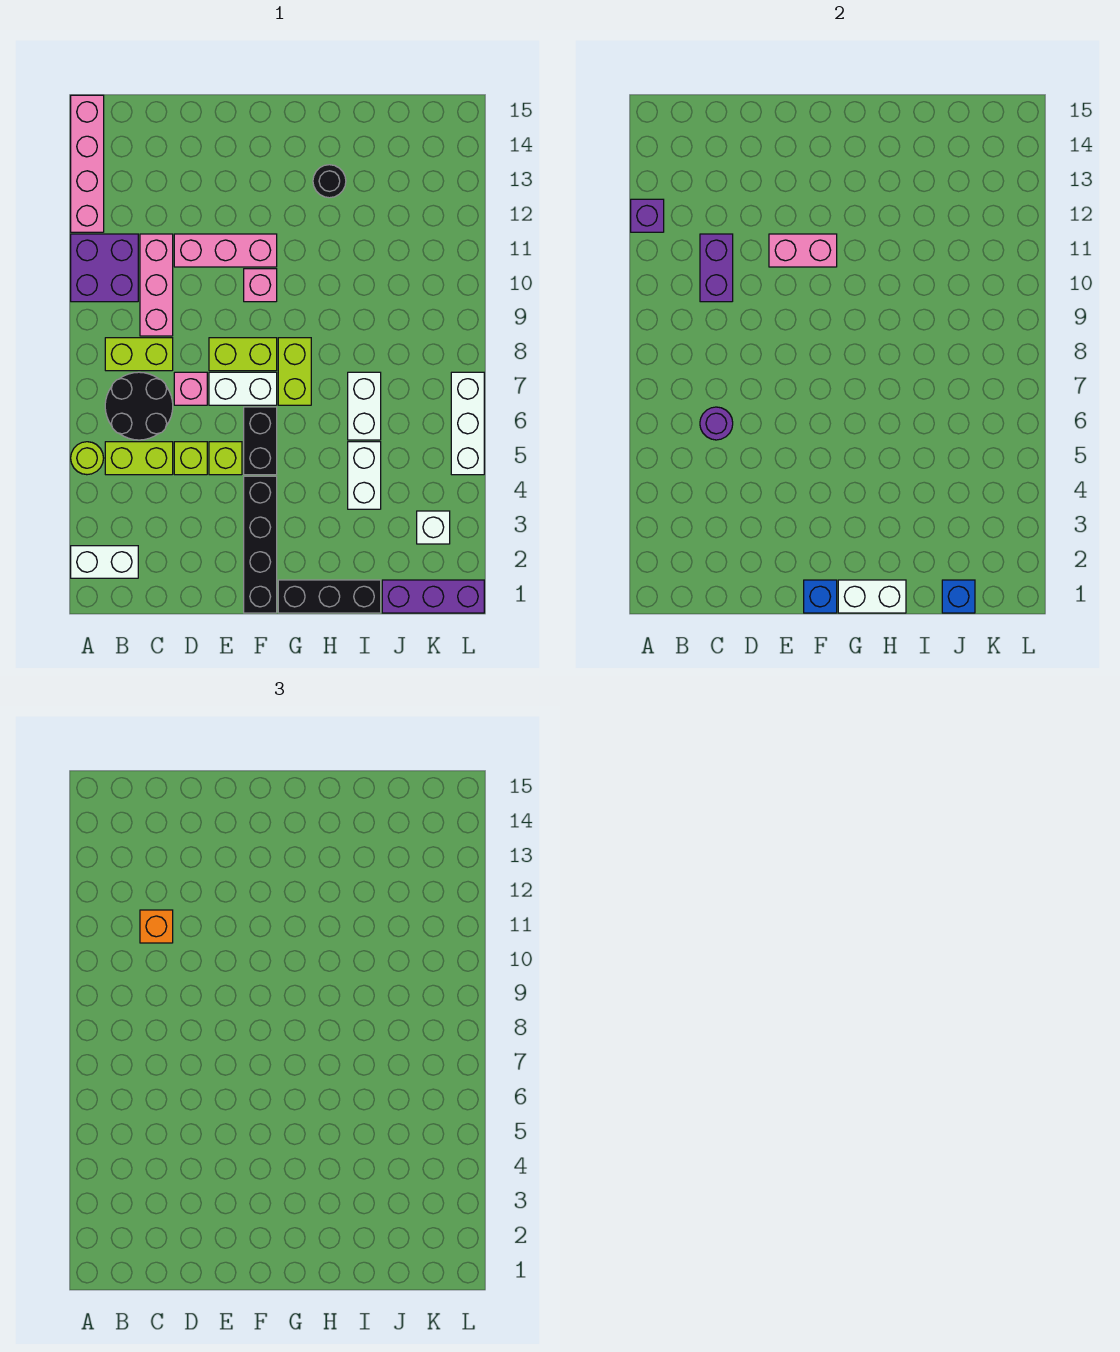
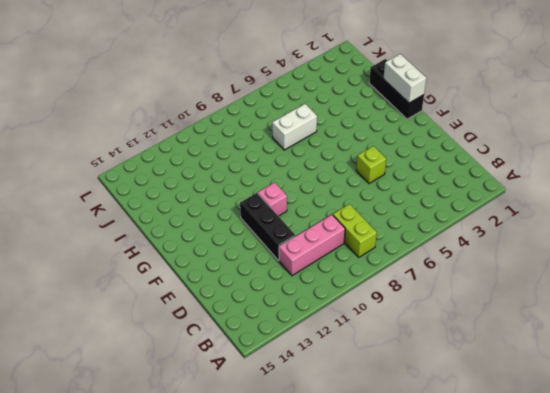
black 1x3 brick [240,193,296,260] -> pink 1x3 brick [174,234,277,267]
none -> white 1x2 brick [71,546,138,578]
none -> lime 1x1 round brick [71,442,104,475]
none -> purple 2x2 brick [71,234,138,302]
none -> pink 1x4 brick [71,95,104,232]

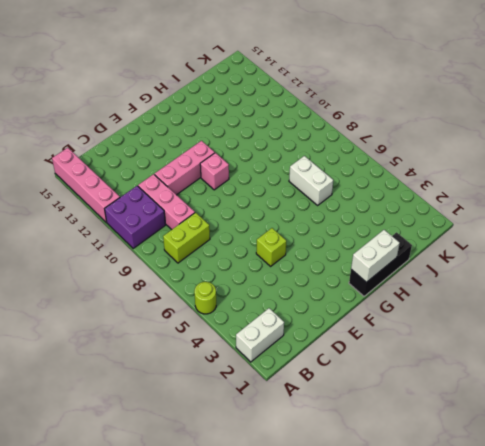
none -> lime 1x2 brick [105,442,173,475]
none -> black 2x2 round brick [105,372,173,440]
none -> lime 1x1 brick [174,442,207,475]
none -> pink 1x1 brick [174,372,207,405]

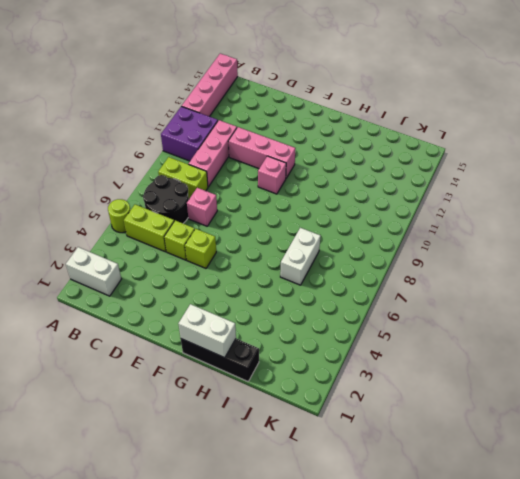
none -> white 1x2 brick [209,372,277,405]
none -> lime 1x2 brick [209,338,277,371]
none -> black 1x4 brick [244,476,277,613]
none -> black 1x2 brick [244,407,277,475]

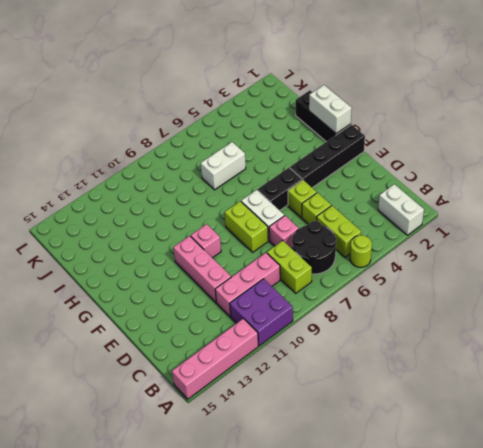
none -> lime 1x2 brick [278,338,311,405]
none -> black 1x1 round brick [313,165,346,198]
none -> white 1x2 brick [348,442,381,509]
none -> purple 1x3 brick [382,580,484,613]

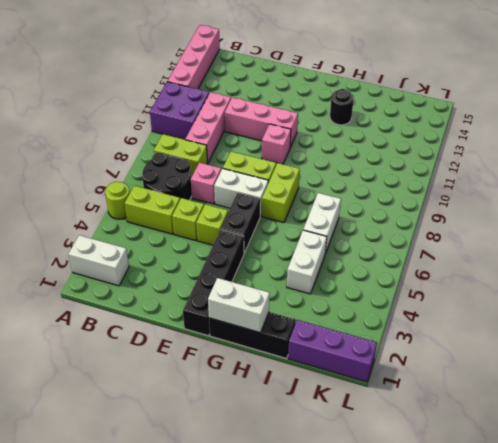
none -> white 1x1 brick [417,511,450,544]
none -> white 1x3 brick [451,372,484,475]
none -> purple 1x1 brick [631,199,664,232]
none -> purple 1x1 round brick [700,407,733,440]

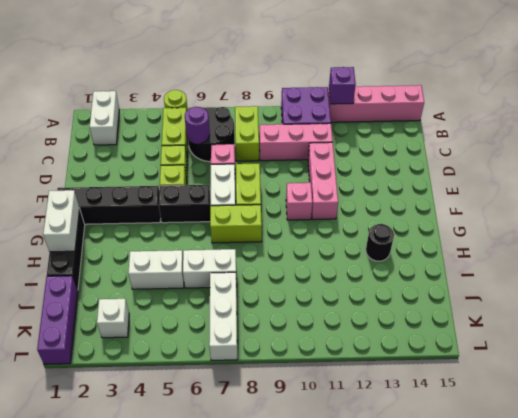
white 1x3 brick [209,272,237,360] -> white 1x3 brick turned to [451,372,484,475]
none -> purple 1x2 brick [700,234,733,302]
none -> pink 1x2 brick [769,234,837,267]
none -> blue 1x1 brick [804,580,837,613]
none -> blue 1x1 brick [942,580,975,613]

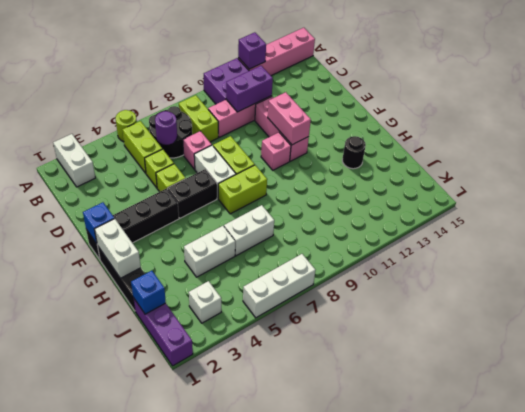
none -> orange 1x1 brick [140,910,173,943]

